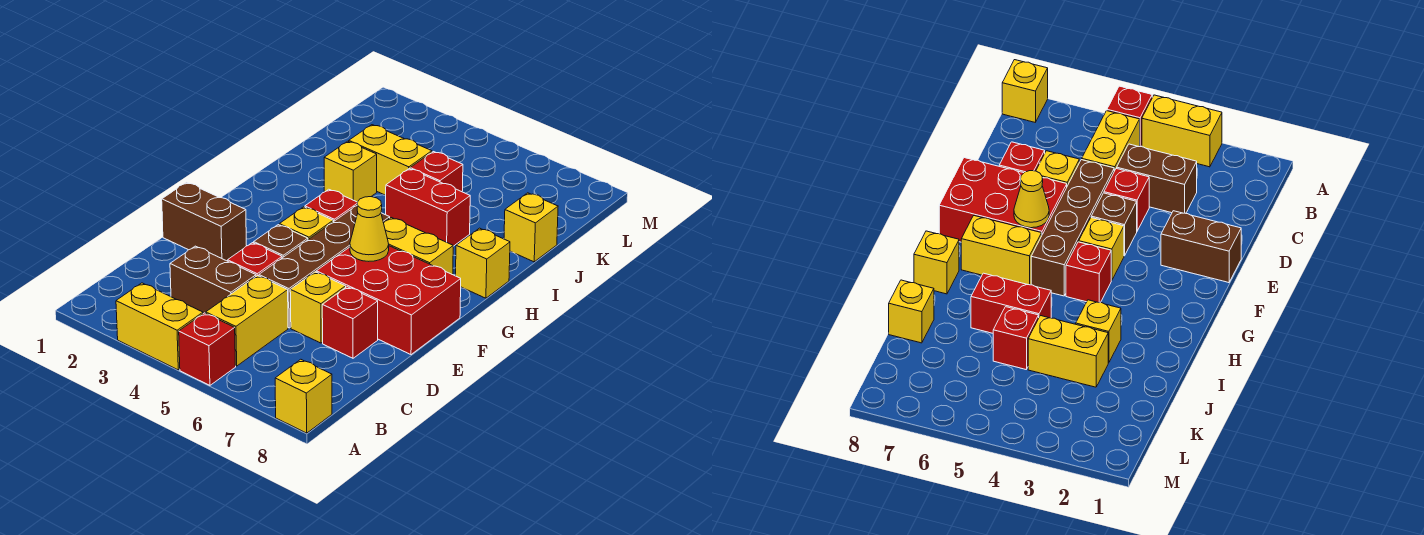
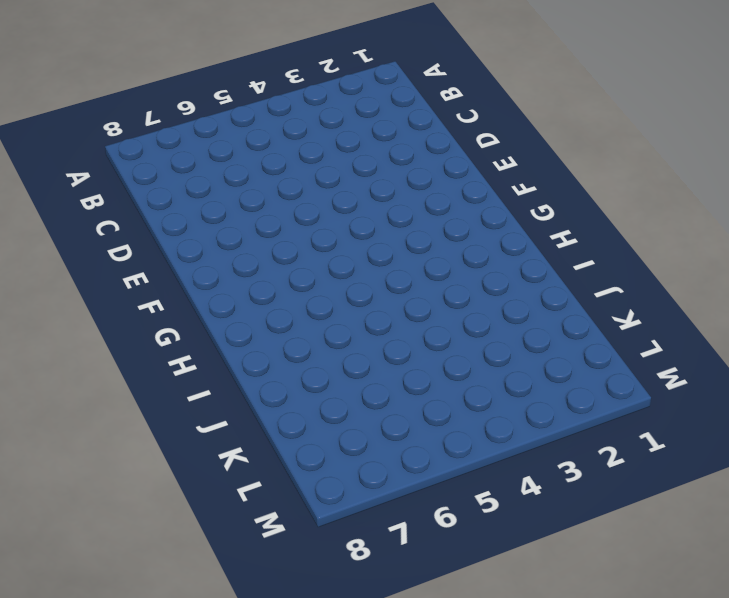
none -> yellow 1x2 brick [116,283,203,370]
none -> red 1x1 brick [179,313,236,385]
none -> yellow 1x1 brick [275,359,332,433]

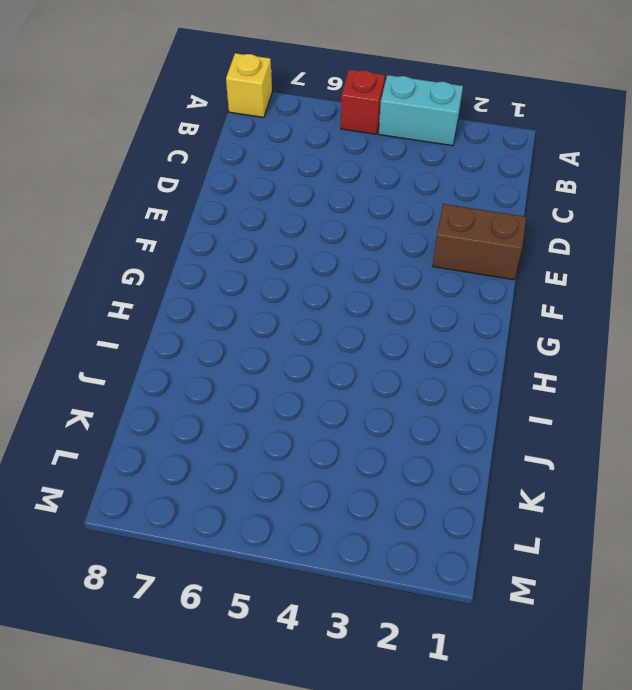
cyan 1x2 brick [379,75,463,146] -> yellow 1x2 brick [116,283,203,370]
none -> yellow 1x2 brick [206,275,288,366]
none -> brown 1x2 brick [170,246,256,314]
none -> red 1x1 brick [228,243,282,276]

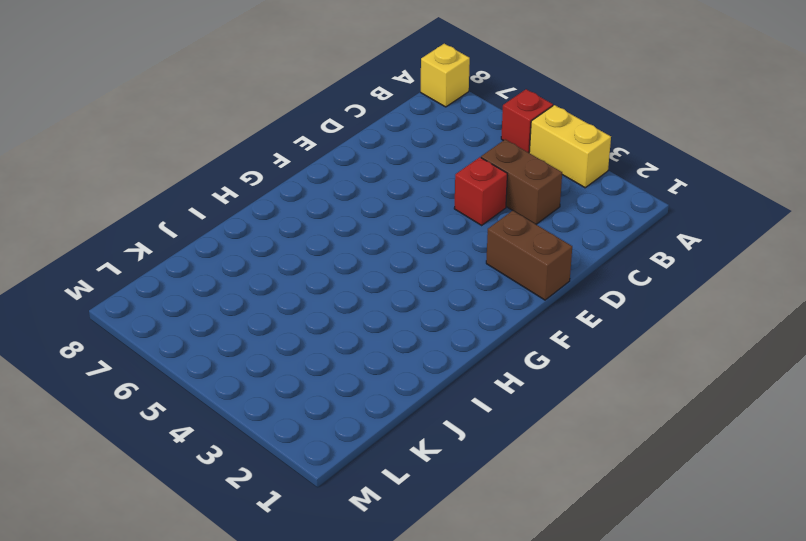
none -> yellow 1x2 brick [206,275,288,366]
none -> brown 1x4 brick [259,206,390,328]
none -> yellow 1x1 brick [290,272,346,343]

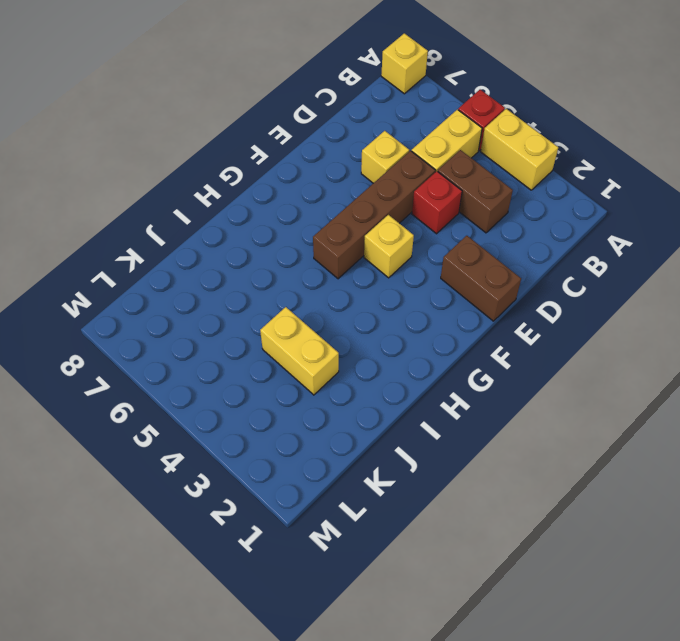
none -> red 1x1 brick [322,287,378,358]
none -> brown 1x1 brick [254,225,308,258]
none -> red 2x3 brick [316,246,461,355]

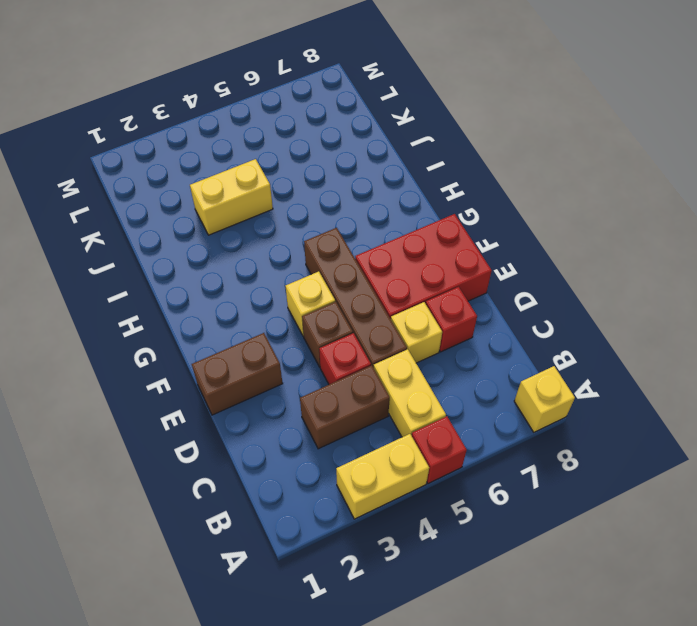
none -> red 1x1 brick [305,189,357,222]
none -> yellow 1x2 brick [384,218,453,275]
none -> yellow 1x1 brick [456,228,510,298]

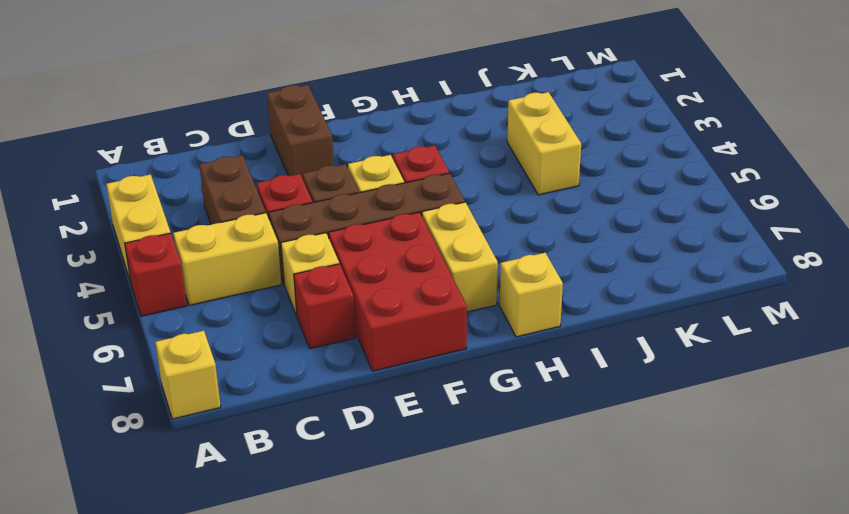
none -> yellow 1x1 brick [324,141,377,202]
none -> red 1x2 brick [385,169,470,246]
none -> red 1x1 brick [410,152,463,192]

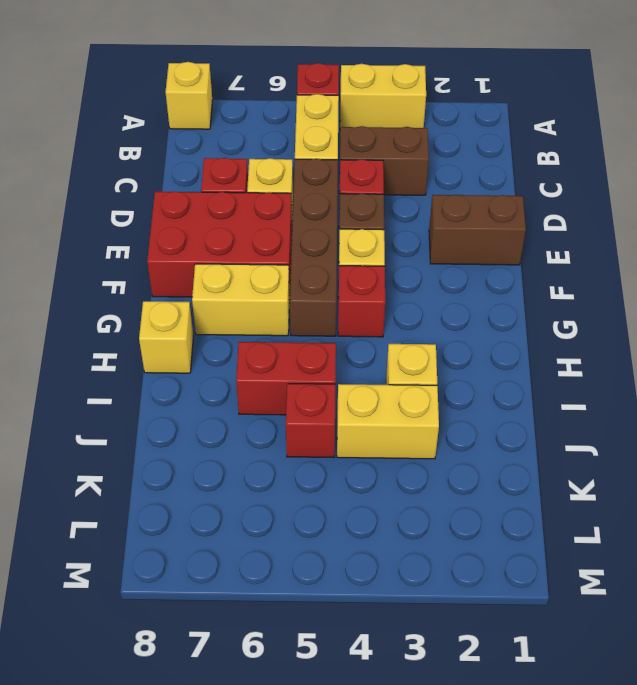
none -> yellow 1x1 brick [504,193,558,262]
none -> yellow 1x1 cone [350,197,389,261]

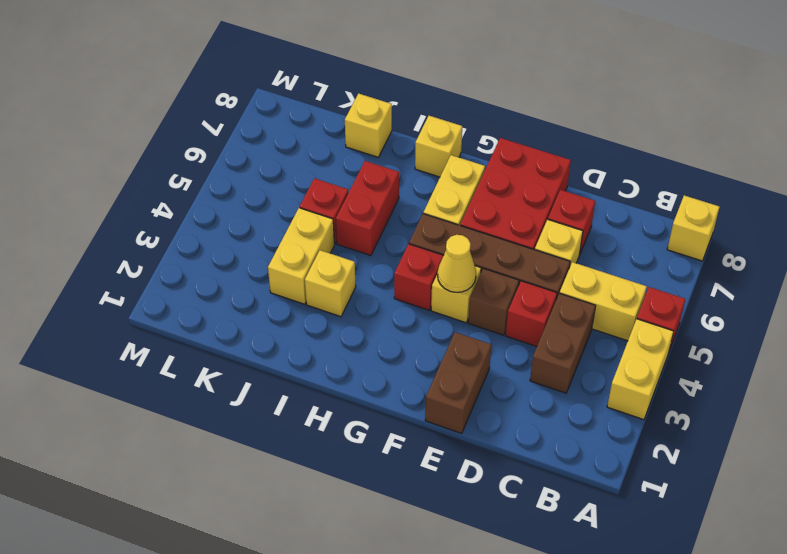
yellow 1x1 cone [438,235,476,292] -> yellow 1x1 cone moved to [350,197,389,261]

